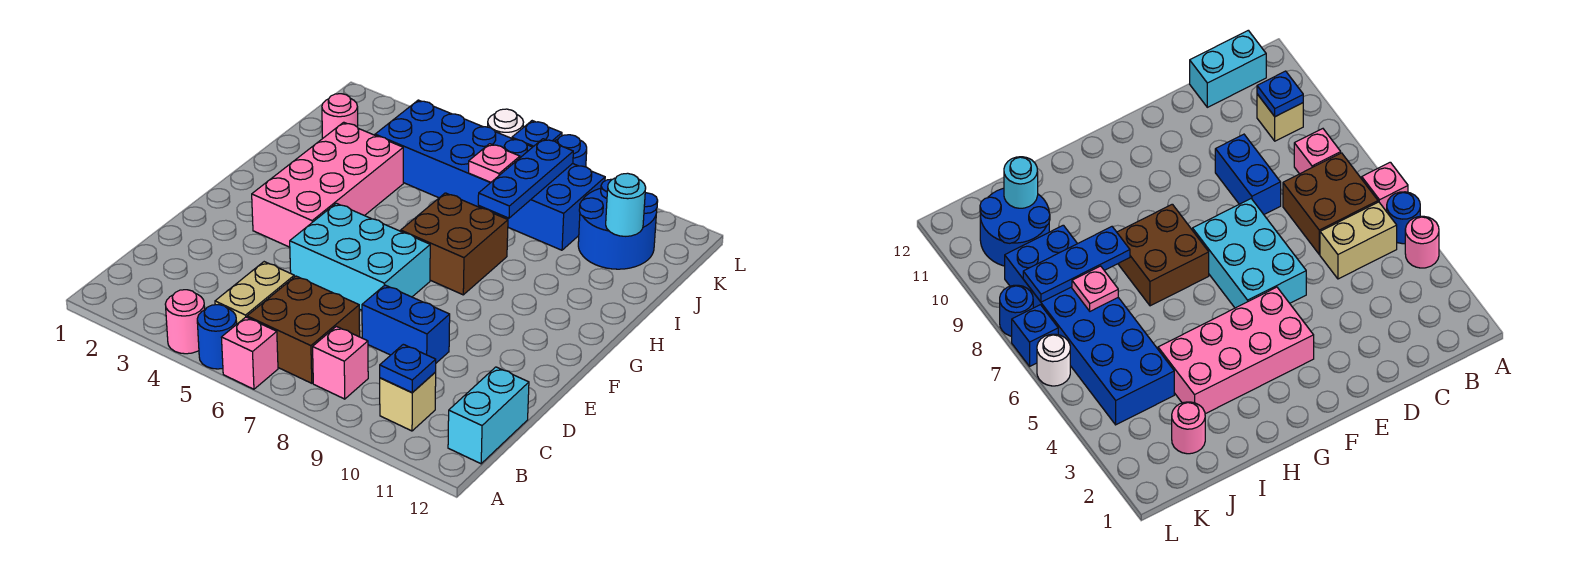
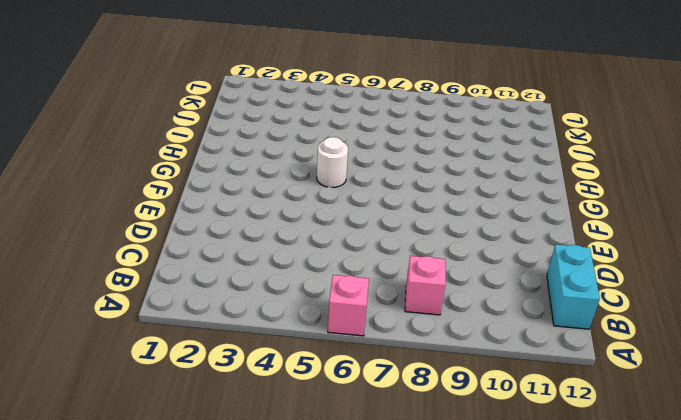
white 1x1 round brick [317,137,348,187] -> white 1x1 round brick moved to [488,109,523,138]
none -> pink 1x1 round brick [165,290,205,354]
none -> blue 1x1 round brick [197,305,237,369]
none -> tan 1x2 brick [215,262,294,324]

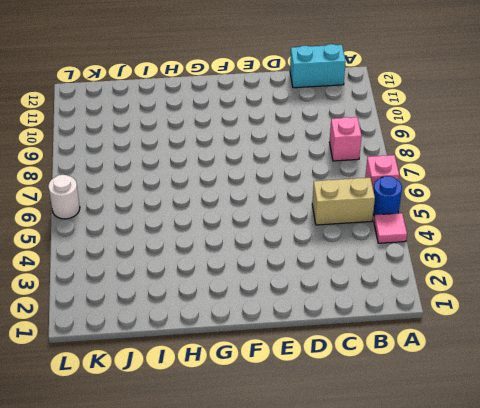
pink 1x1 tile [374,213,407,243] -> pink 1x1 round brick [165,290,205,354]
none -> brown 2x2 brick [247,276,360,383]
none -> tan 1x1 brick [380,372,436,431]
none -> blue 1x2 brick [362,285,450,363]

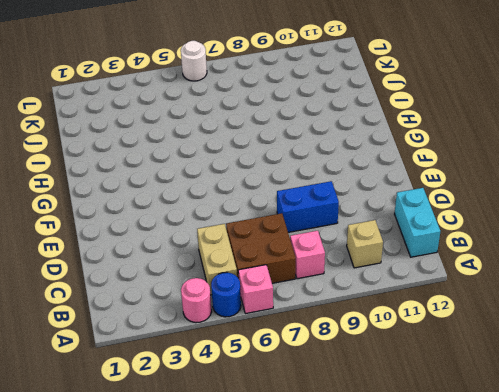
none -> cyan 2x3 brick [290,203,430,310]
none -> pink 2x4 brick [252,122,403,247]
none -> brown 2x2 brick [401,193,508,295]

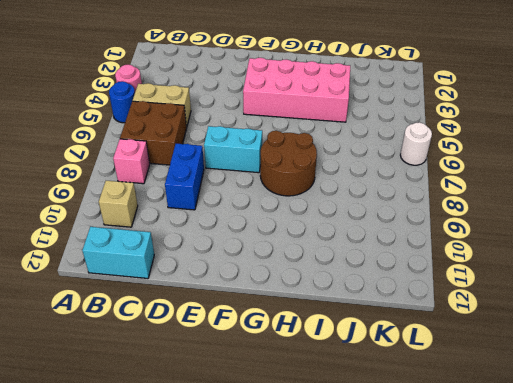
cyan 1x2 brick [204,126,262,173] -> cyan 2x3 brick [290,203,430,310]
brown 2x2 round brick [260,131,317,196] -> brown 2x2 brick [401,193,508,295]
none -> pink 1x1 brick [221,317,278,389]
none -> pink 1x1 round brick [322,94,358,139]
none -> blue 2x6 brick [375,100,605,250]

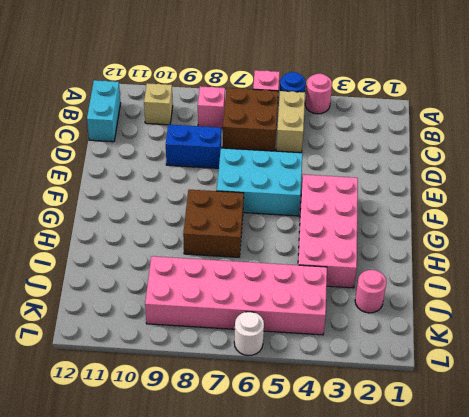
pink 2x6 brick [145,256,327,335] -> blue 2x6 brick [375,100,605,250]
none -> blue 2x2 round brick [578,179,658,269]
none -> blue 1x1 brick [512,121,562,147]
none -> blue 1x1 round brick [555,135,587,167]

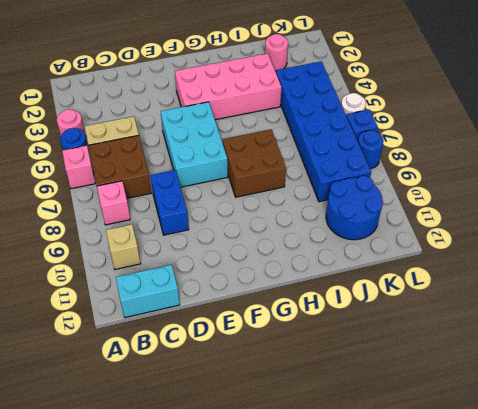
none -> blue 1x1 plate [380,344,436,393]
none -> blue 1x3 plate [478,139,573,218]
none -> pink 1x1 plate [469,144,520,182]

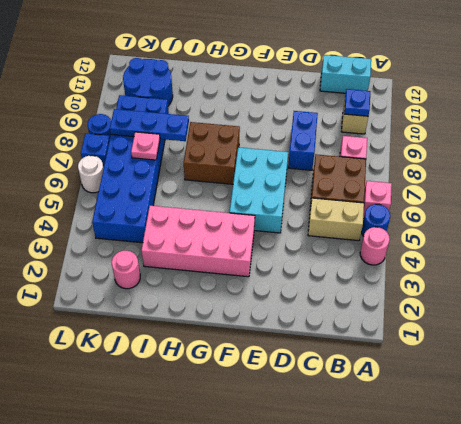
none -> cyan 1x1 round brick [606,173,646,236]

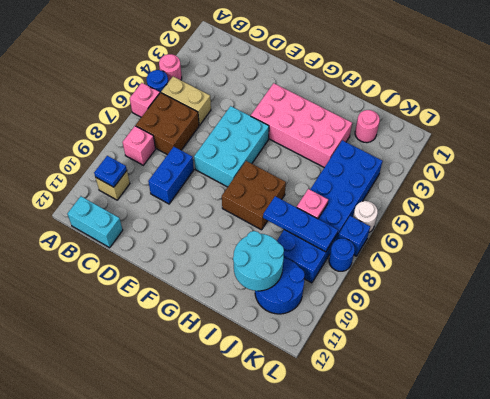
cyan 2x2 round brick [233,231,284,291] -> cyan 1x1 round brick [606,173,646,236]

